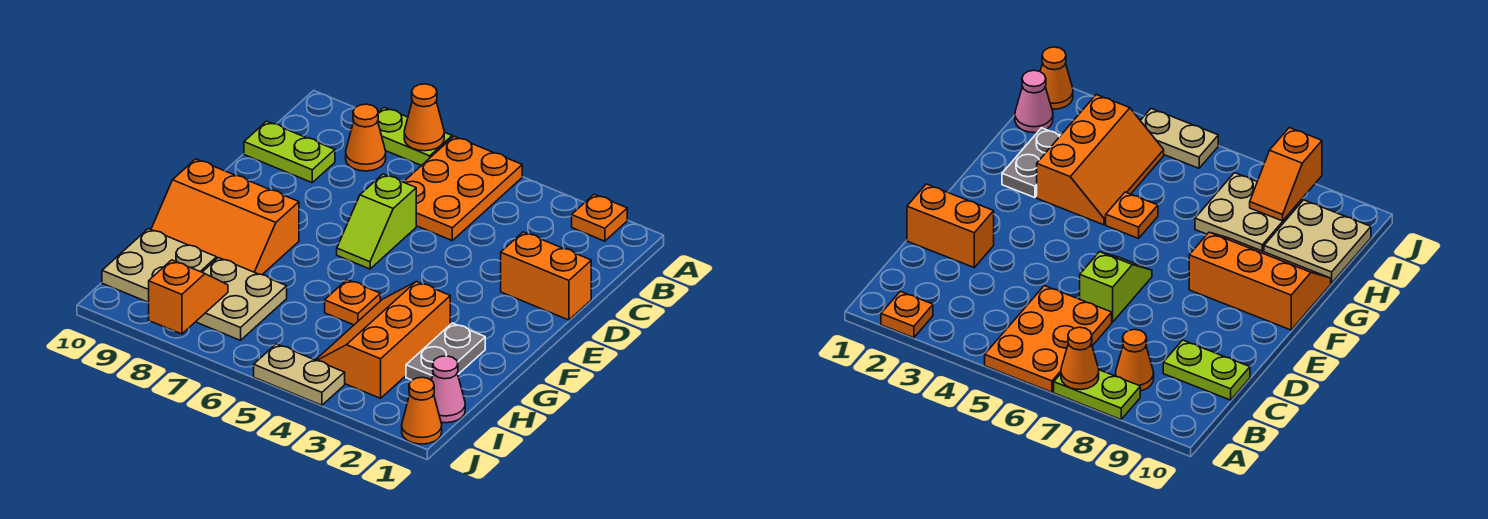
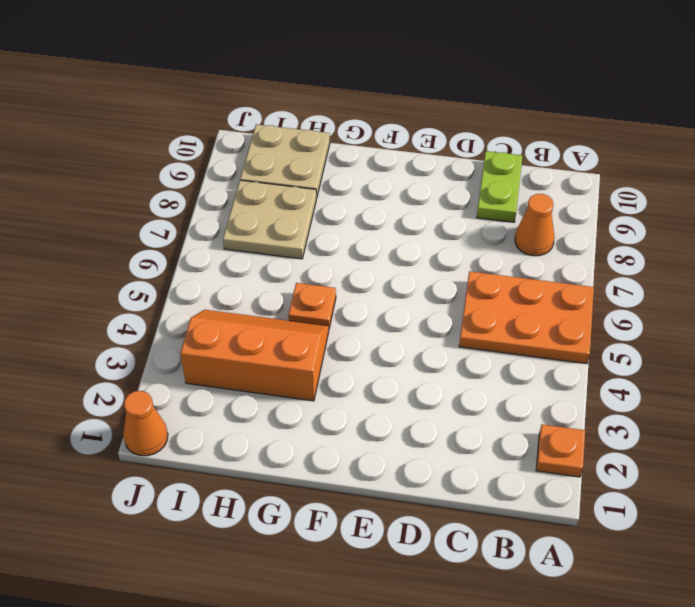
none -> lime 1x2 plate [378,107,452,166]
none -> orange 1x2 brick [501,232,591,320]
none -> lime 1x2 slope [337,174,416,269]

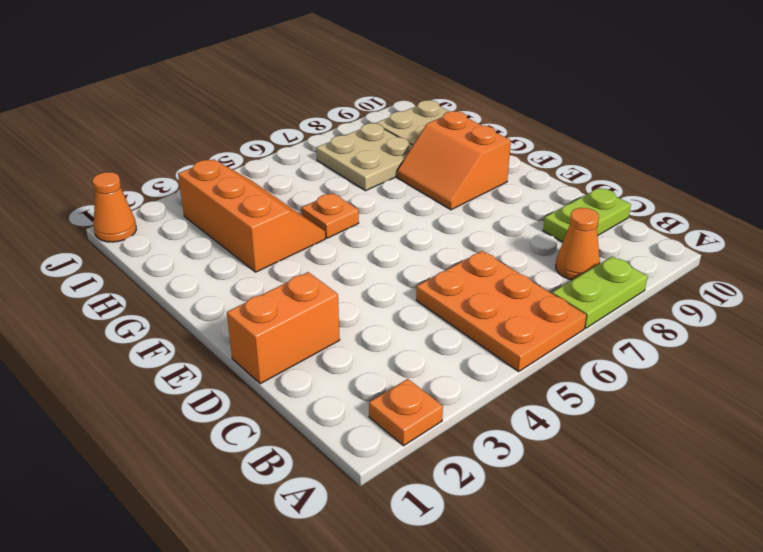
orange 2x2 slope [397,111,511,210] -> orange 2x3 slope [151,159,299,275]
none -> lime 1x2 slope [337,174,416,269]
none -> grey 1x2 plate [406,323,485,380]
none -> pink 1x1 cone [431,356,465,423]

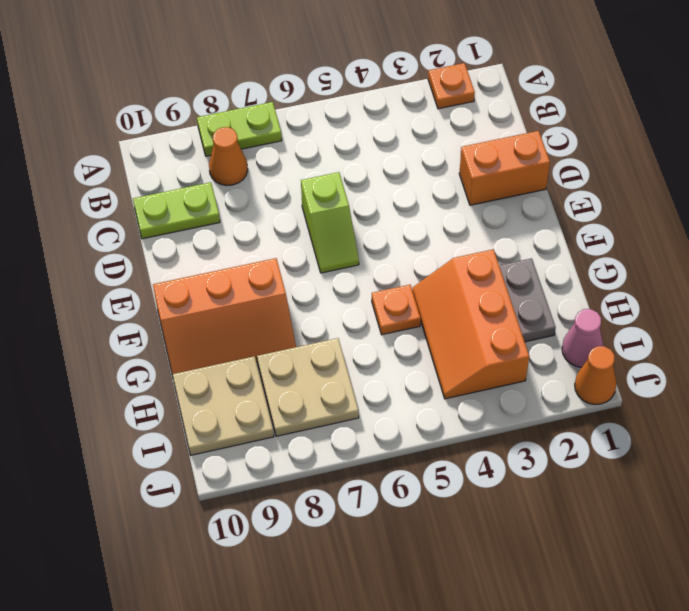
none -> orange 2x3 plate [404,136,522,240]
none -> tan 1x2 plate [254,344,345,405]
none -> orange 1x1 cone [404,84,444,151]

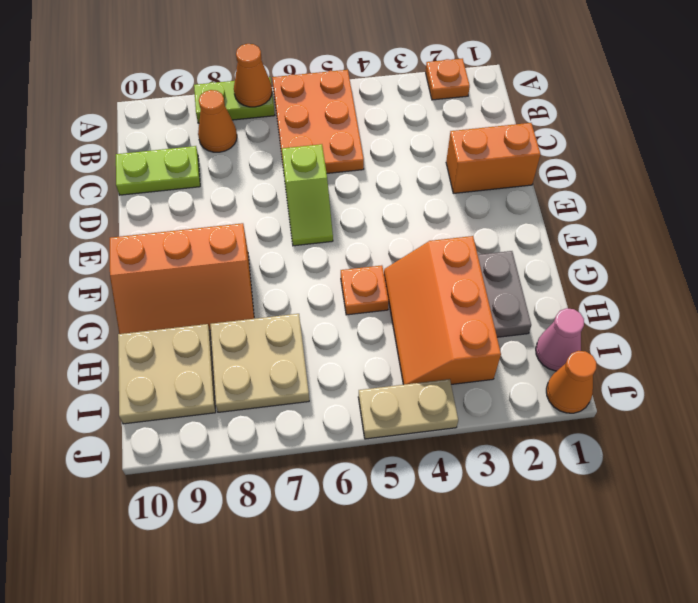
none -> orange 1x2 slope [149,260,228,334]

